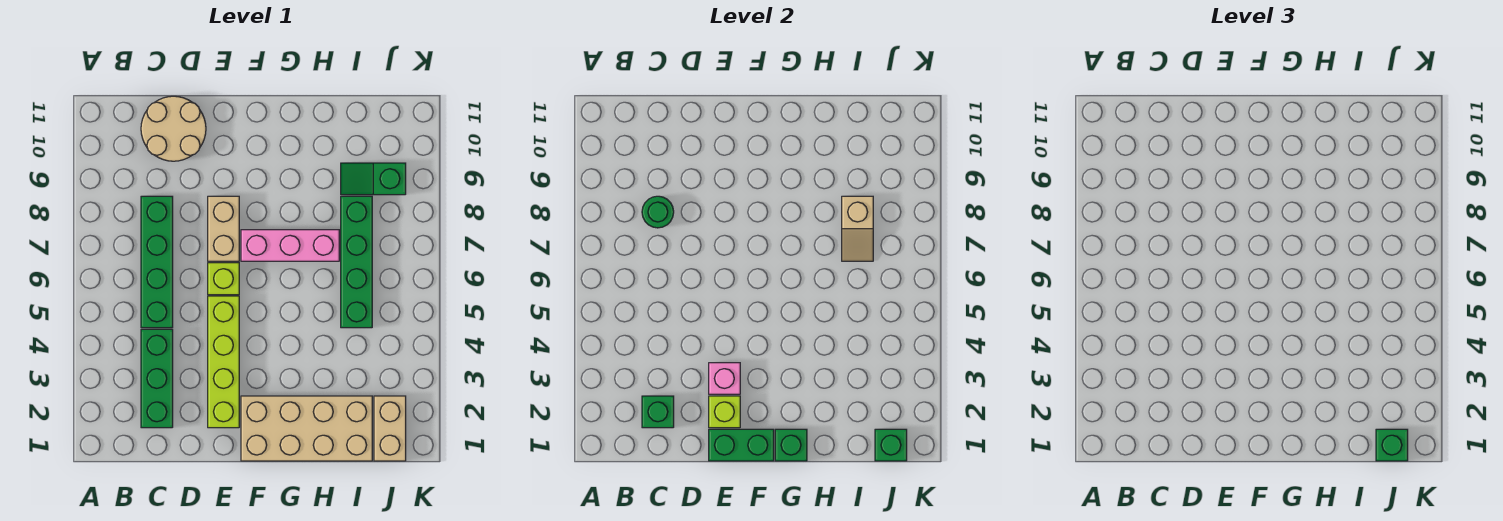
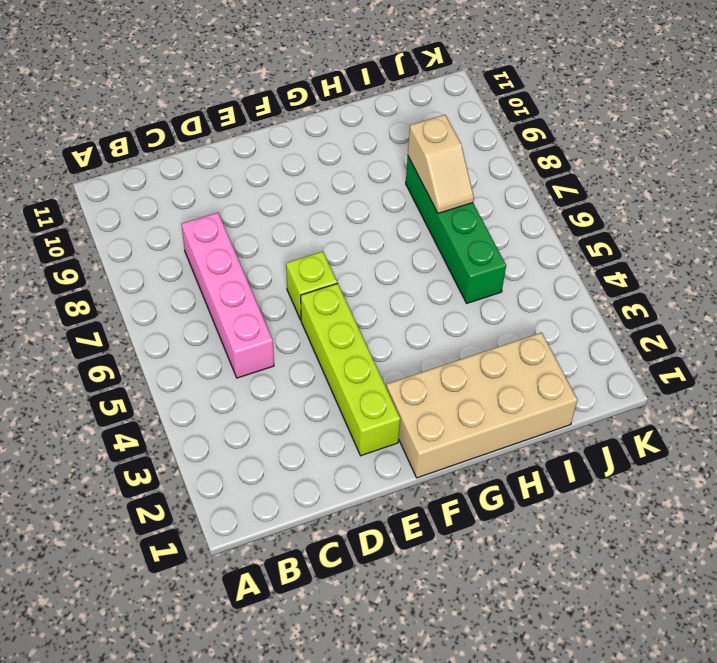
pink 1x4 brick [182,213,274,378] -> green 1x4 brick [141,196,173,328]
none -> green 1x3 brick [141,329,173,428]
none -> tan 2x2 round brick [141,96,206,161]
none -> tan 1x2 brick [208,196,239,261]

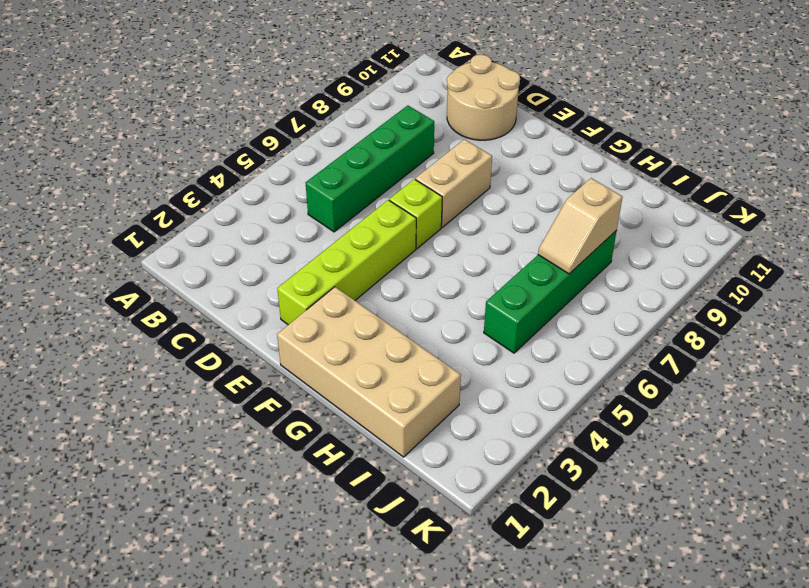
none -> green 1x3 brick [141,329,173,428]
none -> pink 1x3 brick [241,230,339,261]
none -> green 1x2 slope [341,163,406,195]

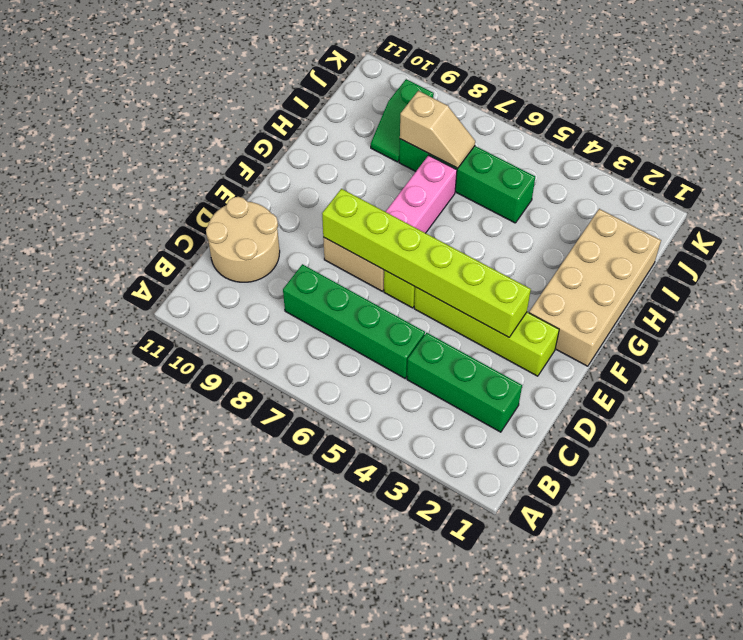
lime 1x6 brick [322,189,531,337] -> pink 1x1 brick [709,363,740,394]
none -> tan 1x2 brick [374,396,406,461]
none -> green 1x1 brick [642,396,674,428]
none -> green 1x1 round brick [642,196,674,228]

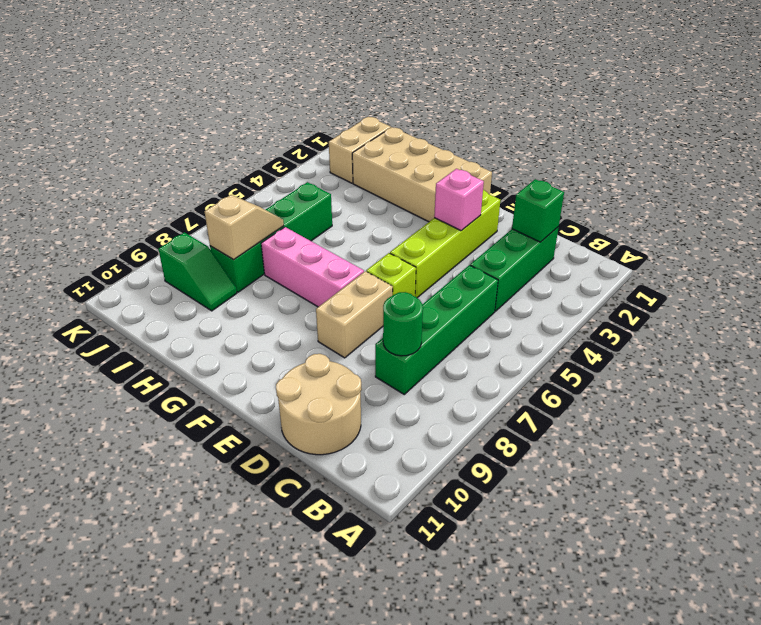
none -> green 1x2 brick [709,429,774,461]
none -> lime 1x1 brick [709,396,740,428]
none -> green 1x1 brick [775,429,807,461]

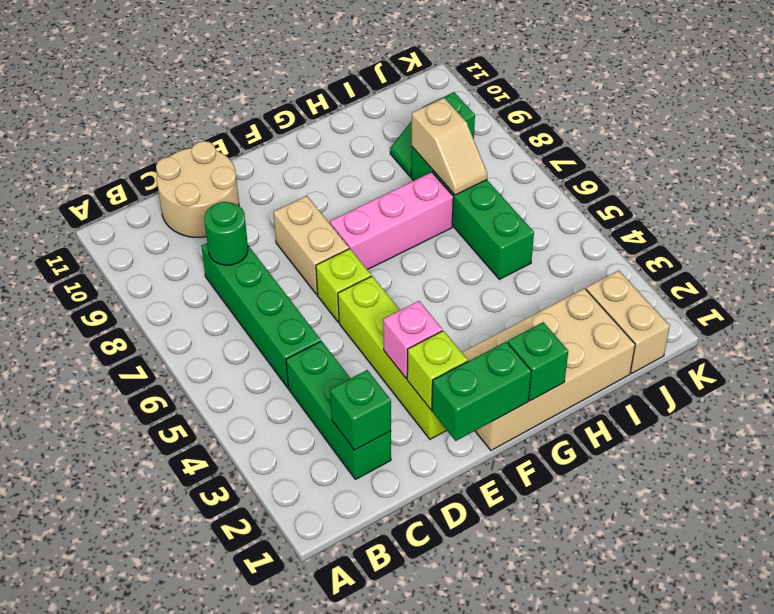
none -> green 1x1 brick [875,429,907,461]
none -> green 1x1 brick [1376,429,1408,461]

